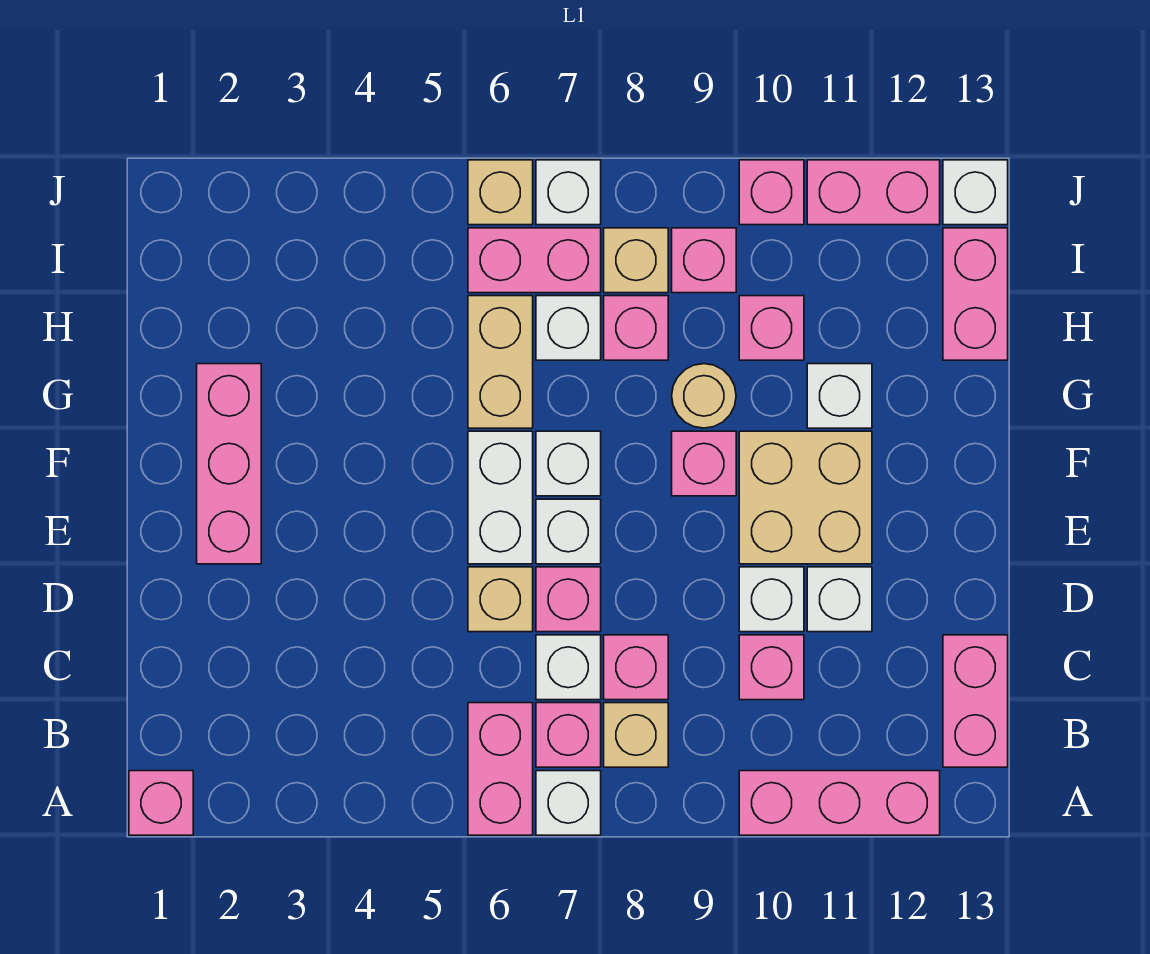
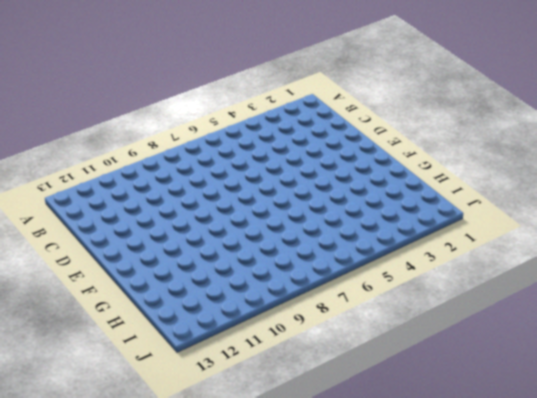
none -> pink 1x1 brick [129,771,193,835]
none -> pink 1x2 brick [468,703,533,835]
none -> white 1x1 brick [536,771,601,835]
none -> pink 1x3 brick [739,771,940,835]

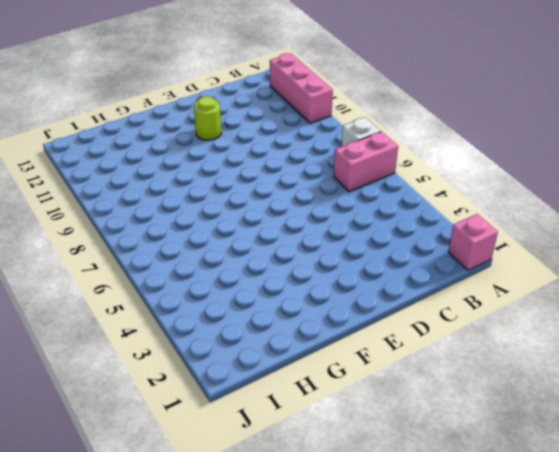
lime 1x1 round brick [194,96,221,140] -> tan 2x2 brick [739,431,872,564]
none -> pink 1x1 brick [536,703,601,767]
none -> tan 1x1 brick [604,703,668,767]
none -> pink 1x2 brick [943,635,1008,767]
none -> white 1x1 brick [536,635,601,700]

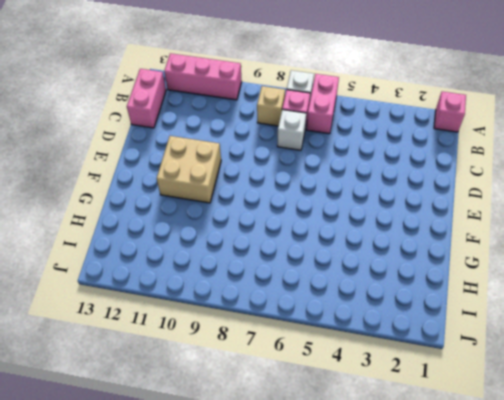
none -> pink 1x1 brick [604,635,668,700]
none -> pink 1x1 brick [739,635,804,700]
none -> tan 1x1 brick [468,567,533,632]
none -> pink 1x1 brick [536,567,601,632]

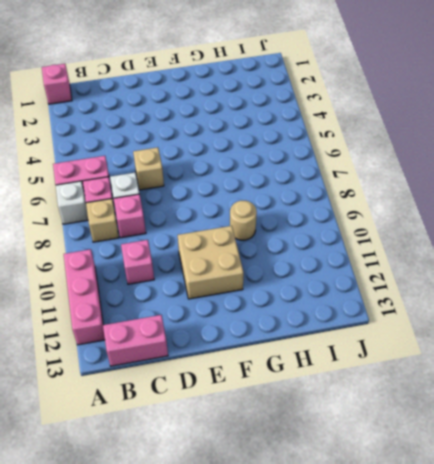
none -> pink 1x1 brick [536,567,601,632]
none -> white 1x1 brick [739,567,804,632]
none -> white 1x1 brick [807,567,872,632]
none -> pink 1x3 brick [197,364,261,564]

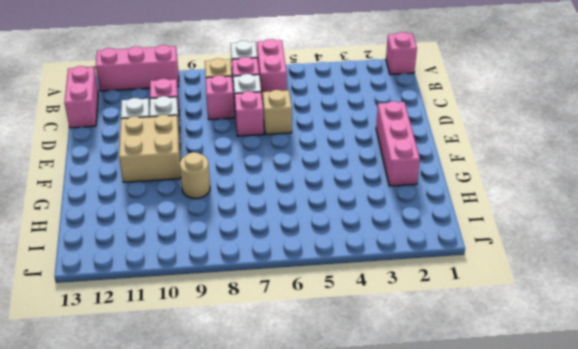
none -> white 1x2 brick [468,431,533,564]
none -> white 1x1 brick [536,499,601,564]
none -> white 1x1 brick [536,431,601,496]
none -> pink 1x1 brick [672,431,736,496]

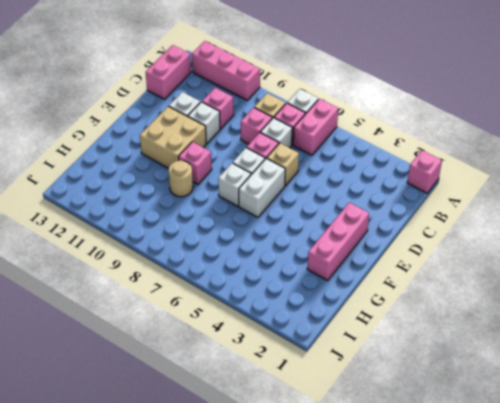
none -> tan 1x2 brick [468,296,533,428]
none -> white 1x1 brick [807,364,872,428]
none -> white 1x1 brick [536,296,601,360]
none -> pink 1x1 brick [604,296,668,360]

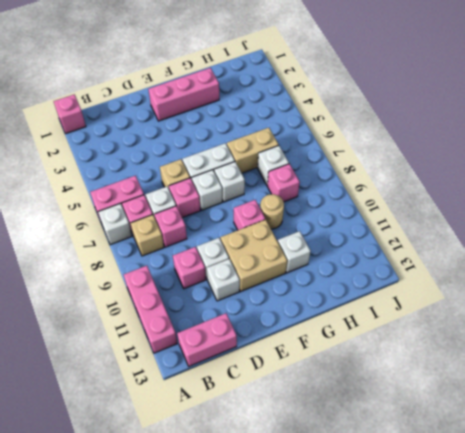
none -> pink 1x1 brick [739,296,804,360]
none -> pink 1x2 brick [943,228,1008,360]
none -> pink 1x2 brick [468,228,601,293]
none -> tan 1x1 brick [604,228,668,293]

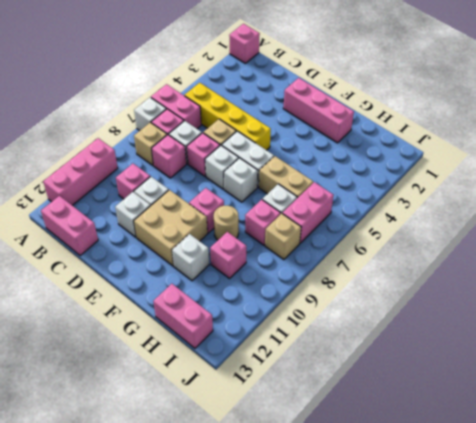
yellow 1x4 brick [184,83,271,150] -> none
none -> pink 1x1 brick [672,228,736,293]
none -> tan 1x1 brick [468,160,533,225]
none -> white 1x1 brick [536,160,601,225]
none -> pink 1x1 brick [739,160,804,225]

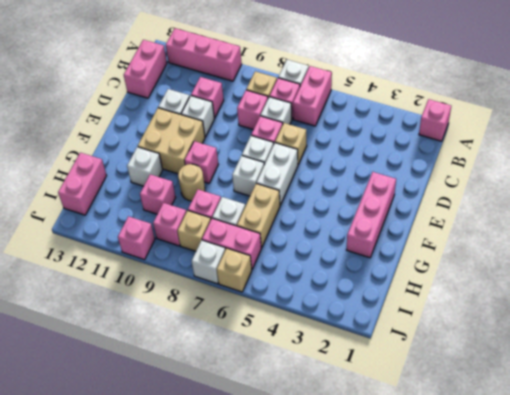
none -> pink 1x2 brick [807,160,940,225]
none -> white 1x1 brick [943,160,1008,225]

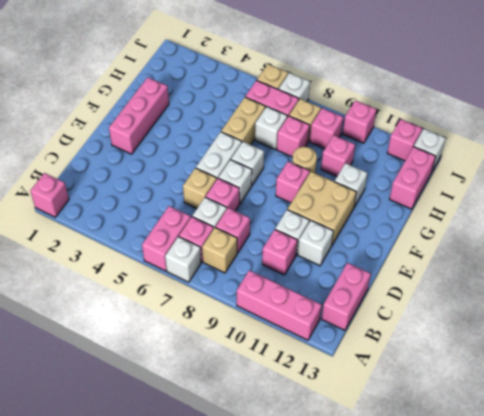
pink 1x1 brick [387,119,422,161] -> pink 1x2 brick [807,160,940,225]

